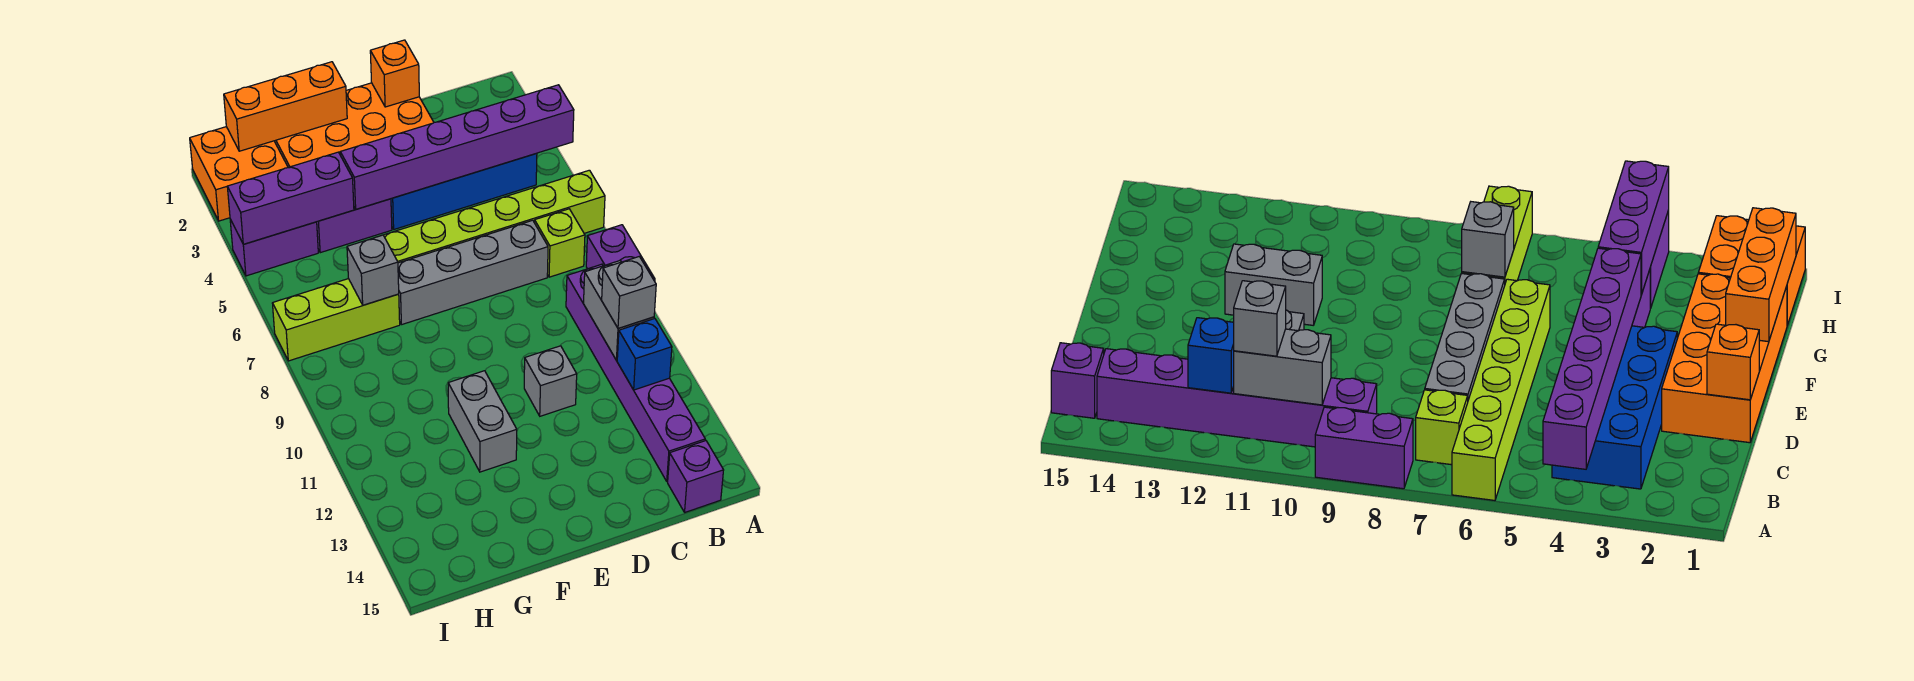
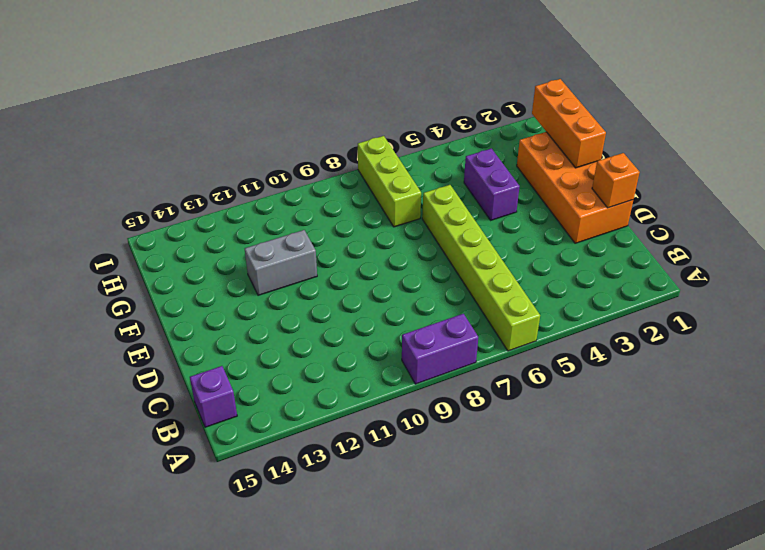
none -> blue 2x4 brick [391,153,537,229]
none -> lime 1x1 brick [535,209,585,277]
none -> purple 1x6 brick [566,264,705,482]

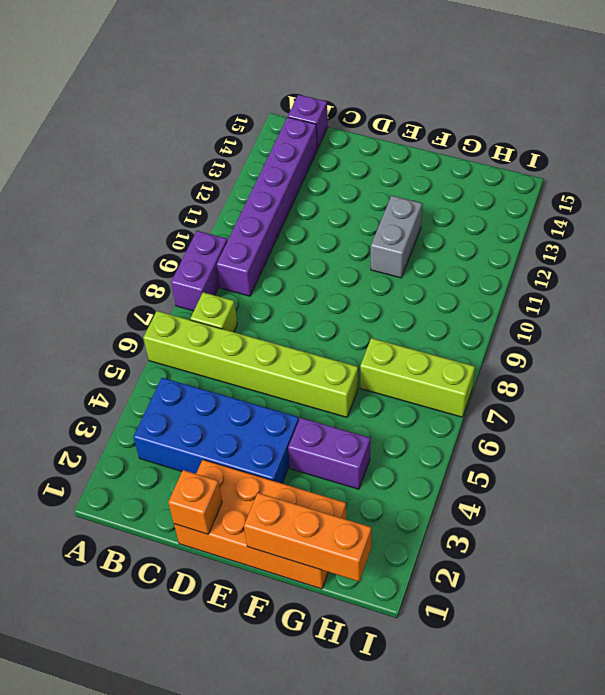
none -> grey 1x4 brick [398,220,548,325]
none -> grey 1x1 brick [524,346,577,416]
none -> orange 2x2 brick [190,127,288,221]

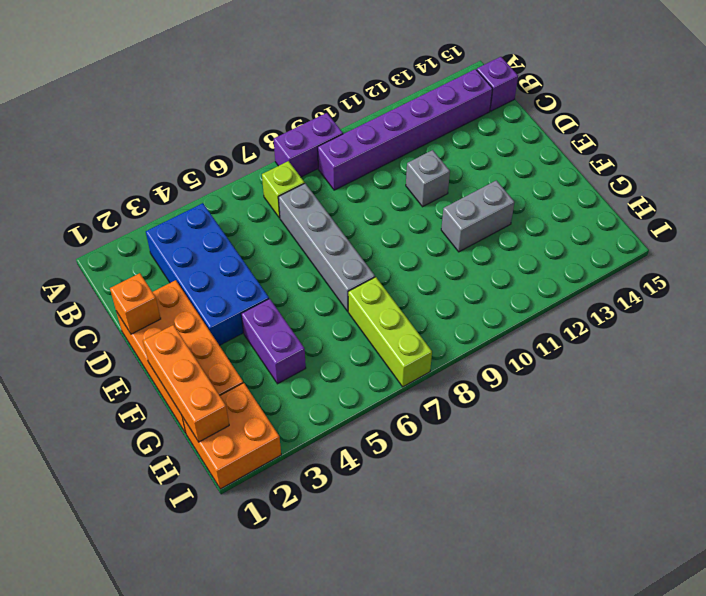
none -> lime 1x6 brick [384,170,605,263]
none -> purple 1x2 brick [230,220,318,276]
none -> purple 1x6 brick [340,85,574,209]

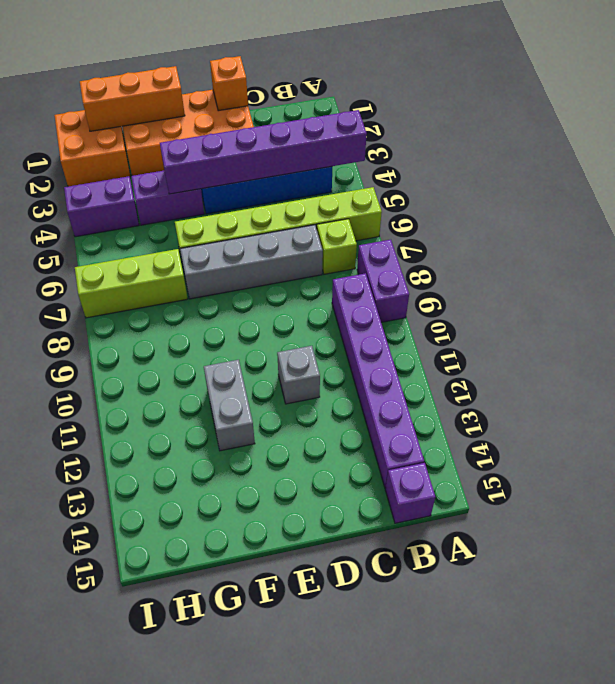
none -> grey 1x2 brick [584,261,654,360]
none -> blue 1x1 brick [617,319,672,390]
none -> purple 1x3 brick [227,152,354,244]

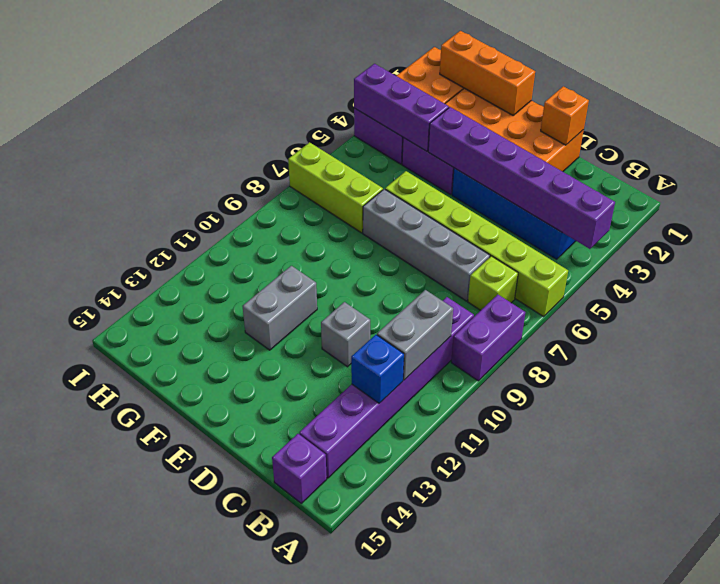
none -> grey 1x1 brick [347,235,399,305]
none -> grey 1x1 brick [602,257,656,328]

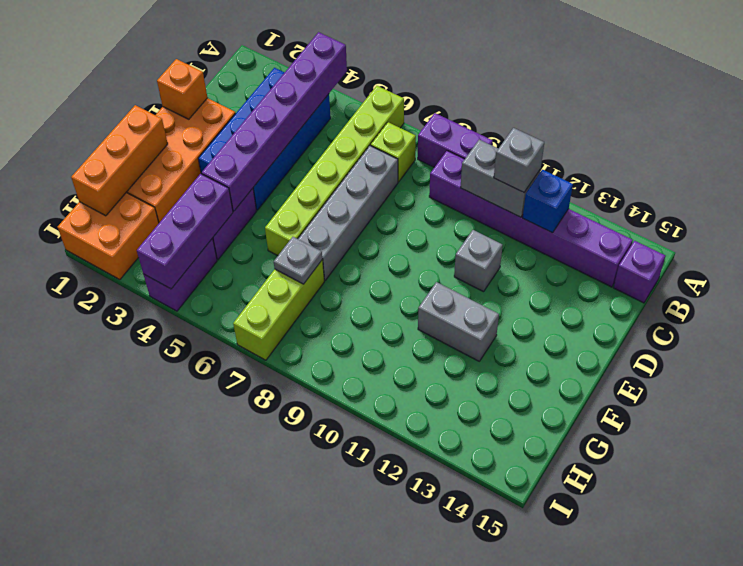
grey 1x1 plate [274,237,322,284] -> grey 1x1 brick [347,235,399,305]

